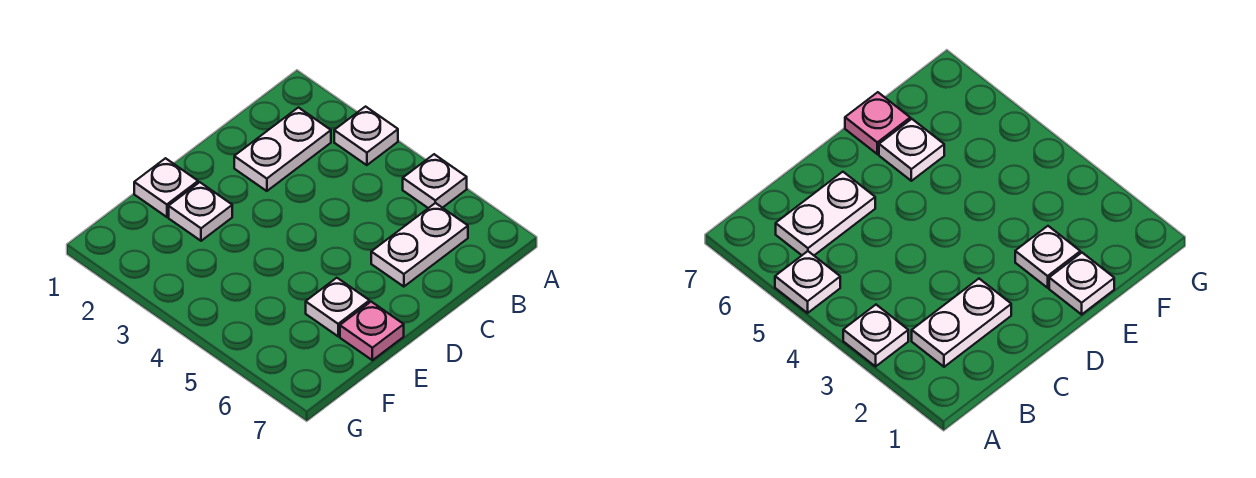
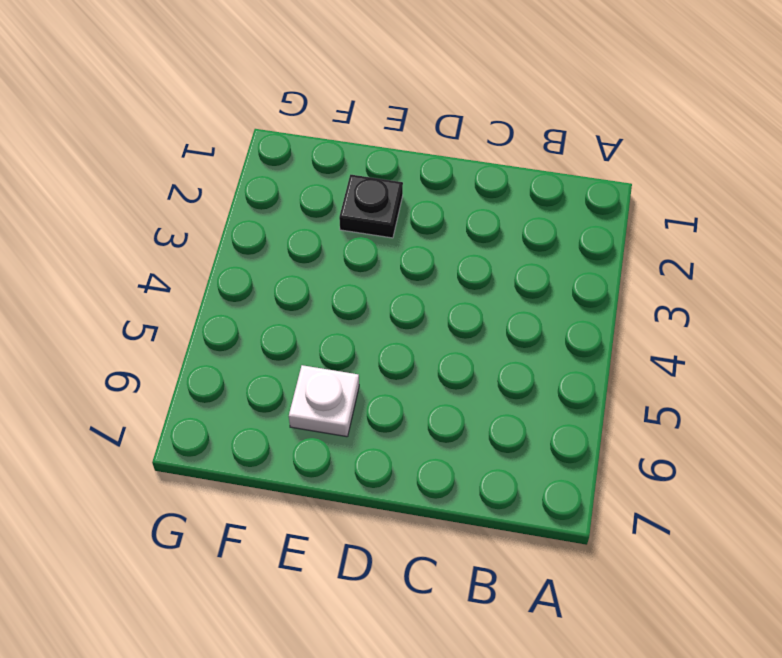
black 1x1 plate [339,175,403,238] -> white 1x1 plate [169,182,232,241]
none -> white 1x1 plate [334,107,398,165]
none -> white 1x1 plate [403,154,467,208]

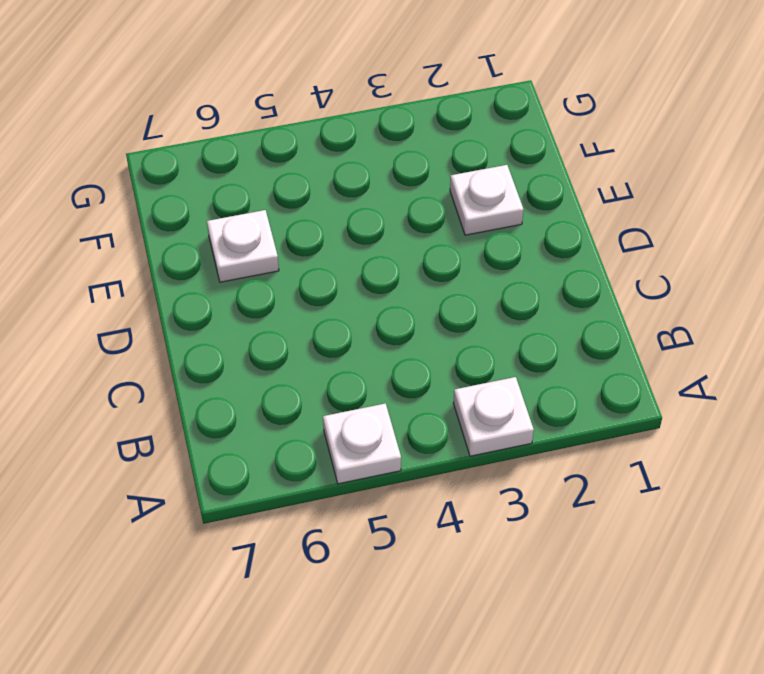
none -> white 1x2 plate [234,108,331,191]
none -> white 1x2 plate [371,203,468,287]

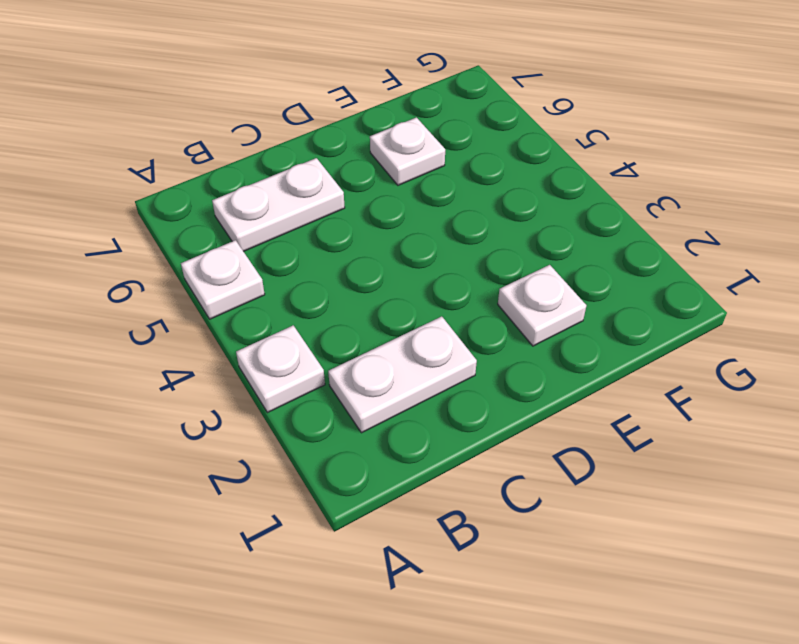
none -> white 1x1 plate [134,158,198,217]
none -> pink 1x1 plate [340,302,404,360]

